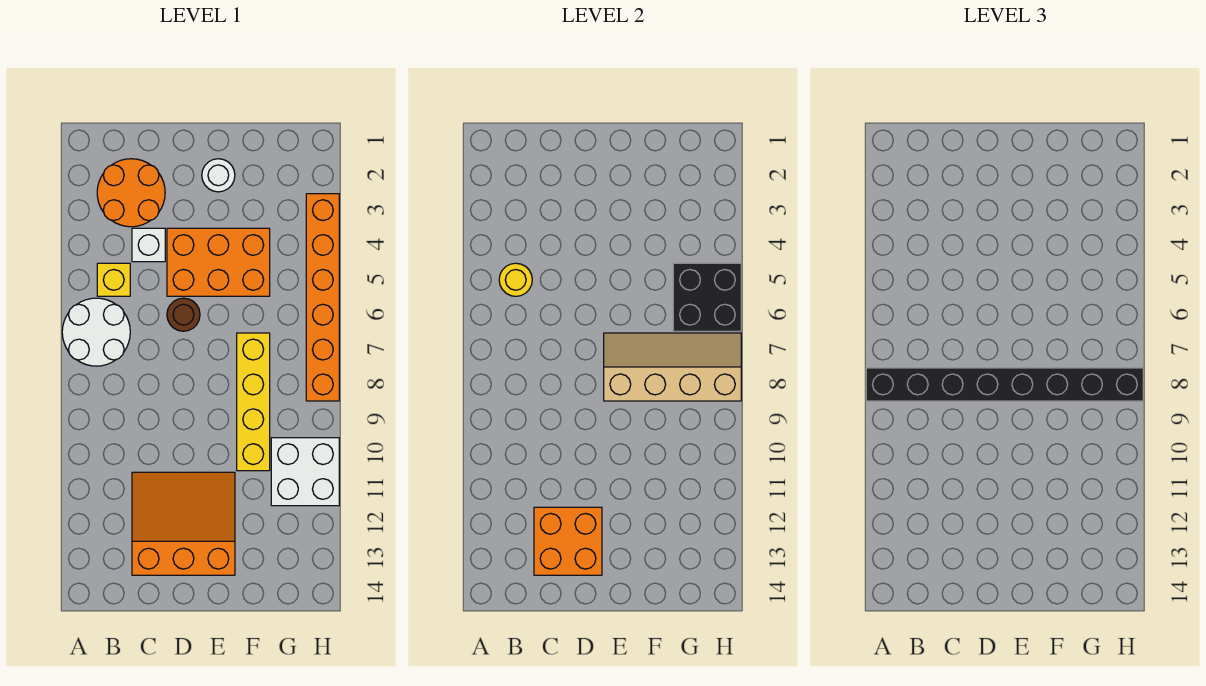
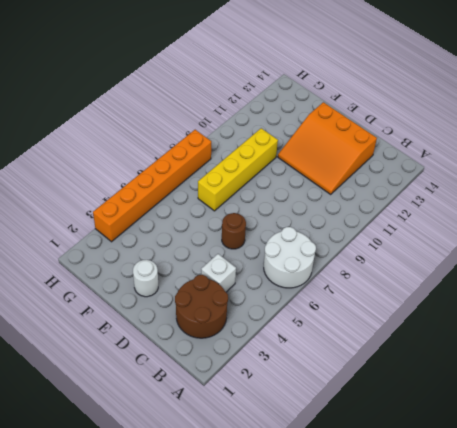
brown 2x2 round brick [175,275,228,338] -> orange 2x2 round brick [97,159,165,227]
none -> yellow 1x1 brick [97,263,130,296]
none -> orange 2x3 brick [167,228,270,296]
none -> white 2x2 brick [271,438,339,506]

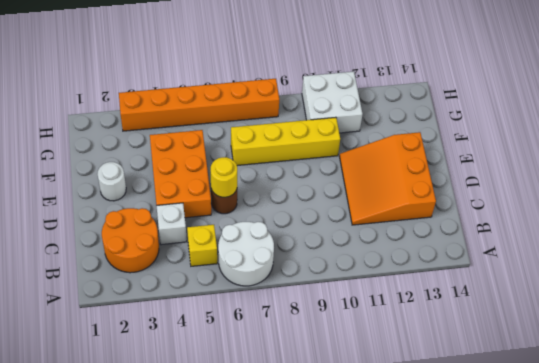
yellow 1x1 round brick [211,157,237,197] -> yellow 1x1 round brick moved to [499,263,532,296]
none -> orange 2x2 brick [534,507,602,575]
none -> tan 2x4 slope [604,333,741,401]
none -> black 2x2 brick [673,263,741,331]

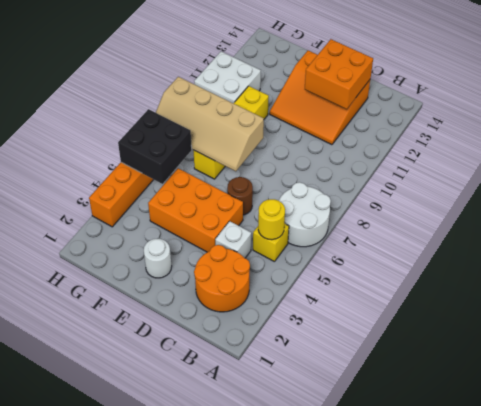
none -> black 1x8 brick [866,368,1143,401]

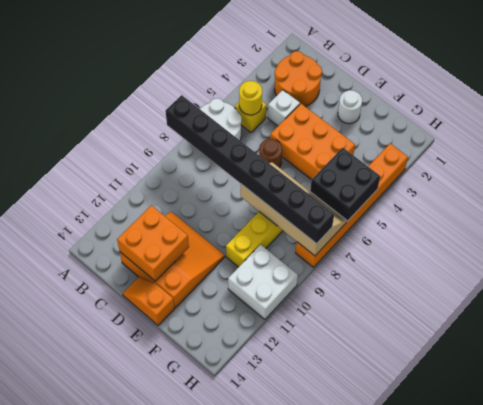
orange 1x2 slope [123,277,175,325] -> none

